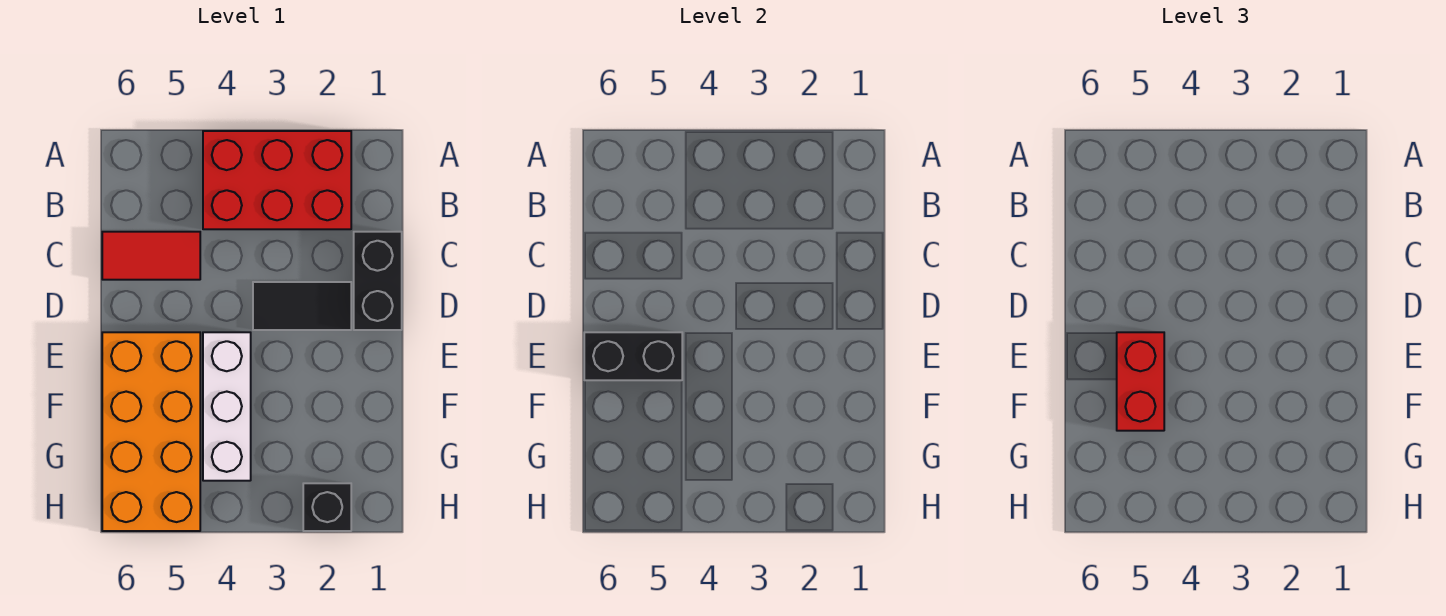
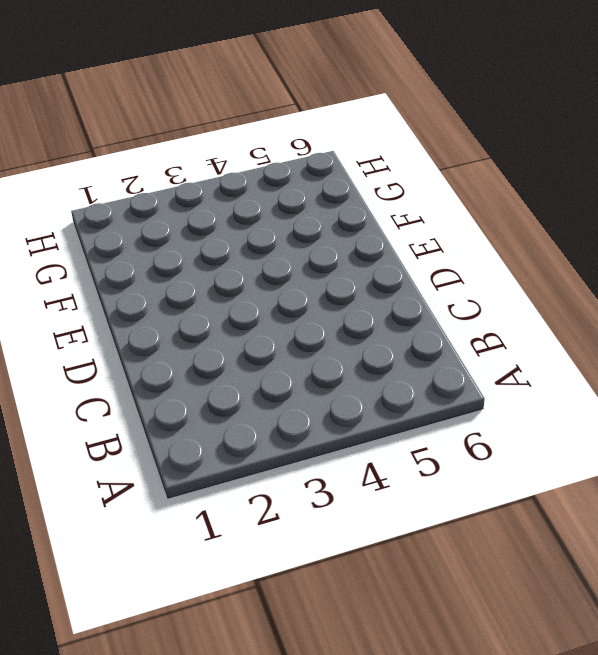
none -> red 2x3 brick [203,131,351,229]
none -> black 1x2 brick [354,232,402,330]

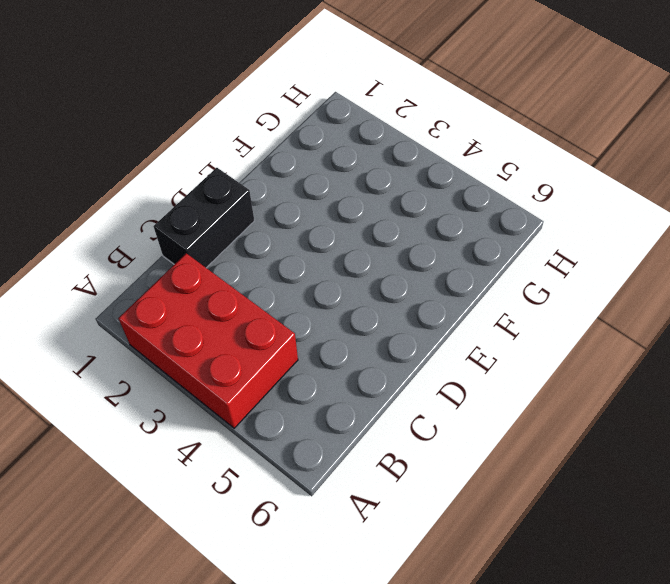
none -> red 1x2 tile [102,232,200,280]
none -> black 1x2 tile [253,282,351,330]

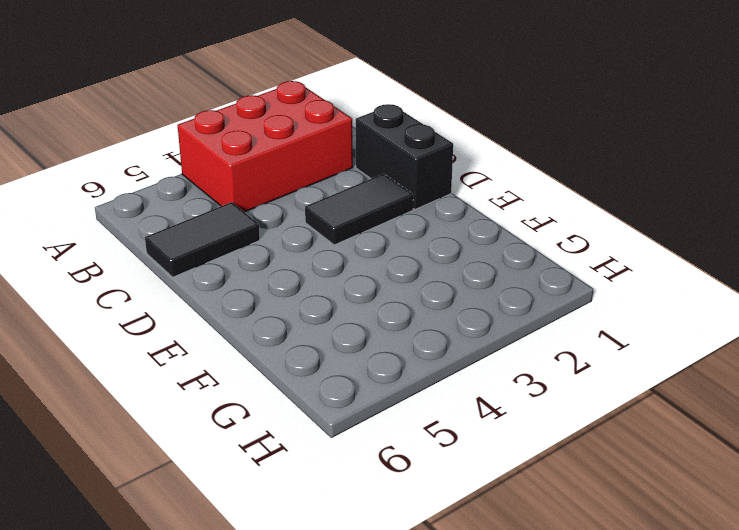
black 1x2 tile [145,202,260,277] -> red 1x2 tile [102,232,200,280]
none -> white 1x3 brick [203,332,251,481]
none -> orange 2x4 brick [102,332,200,531]

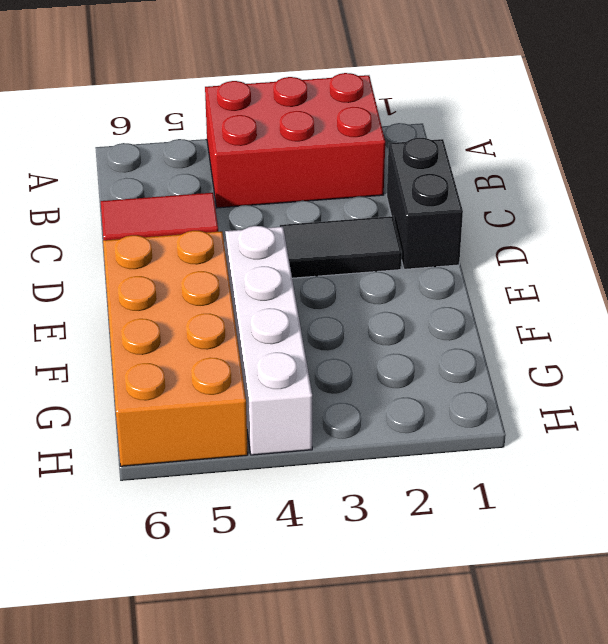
white 1x4 brick [225,226,312,455] -> white 1x3 brick [203,332,251,481]
none -> black 1x1 brick [303,483,351,531]
none -> black 1x2 brick [584,332,682,380]

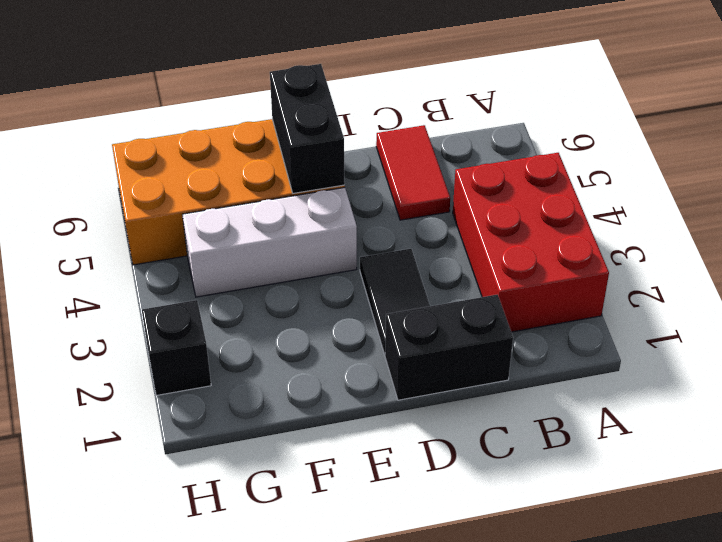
none -> red 1x2 brick [1117,332,1164,431]

